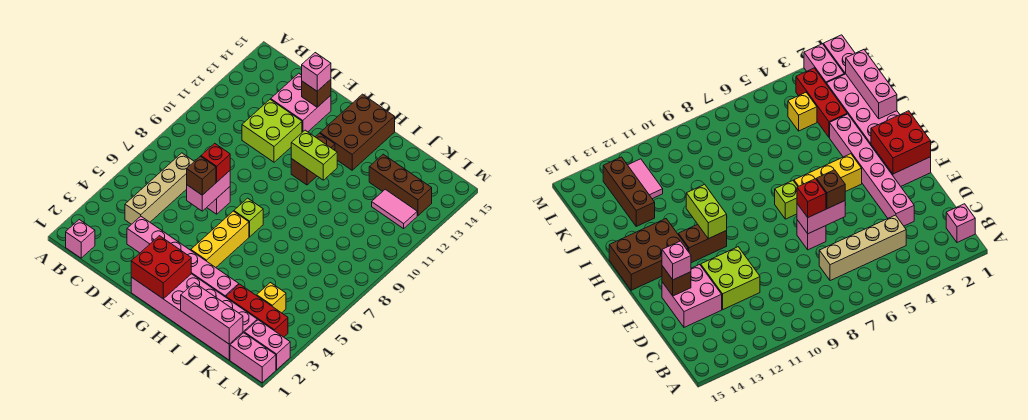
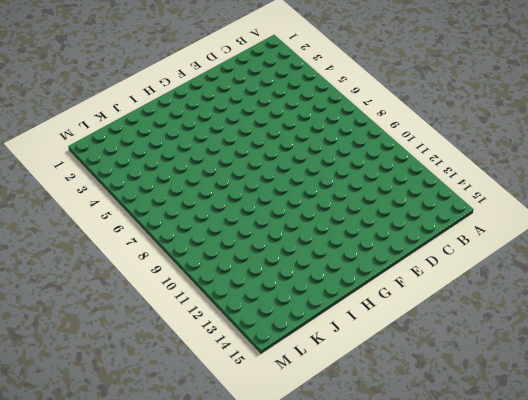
none -> pink 1x1 brick [66,220,95,258]
none -> tan 1x4 brick [125,153,194,224]
none -> pink 1x6 brick [127,216,239,297]

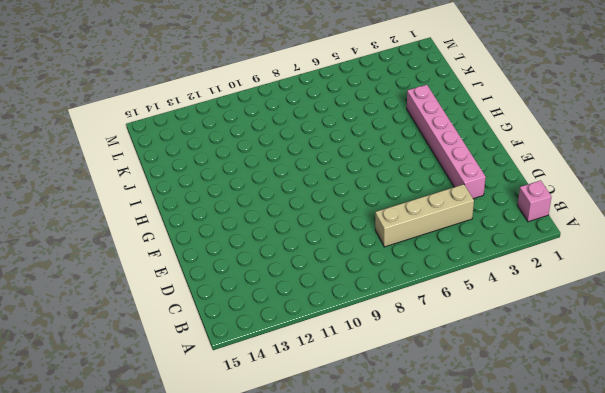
none -> lime 2x2 brick [242,99,302,162]
none -> pink 2x2 brick [271,73,331,132]
none -> pink 1x1 brick [207,187,230,214]

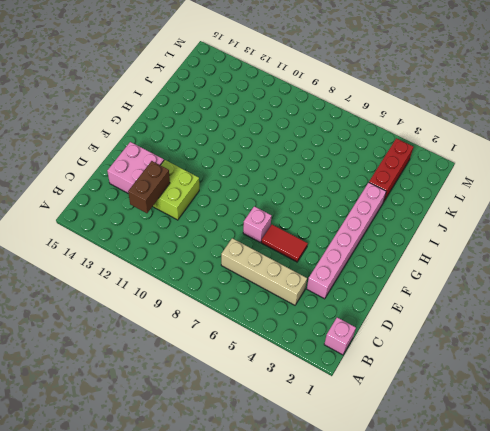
brown 1x2 brick [128,161,170,213] -> brown 1x2 brick turned to [291,133,335,185]
red 1x2 tile [261,225,308,262] -> none
none -> pink 2x6 brick [131,274,257,360]
none -> yellow 1x3 brick [191,211,249,267]
none -> lime 1x1 brick [234,198,263,237]

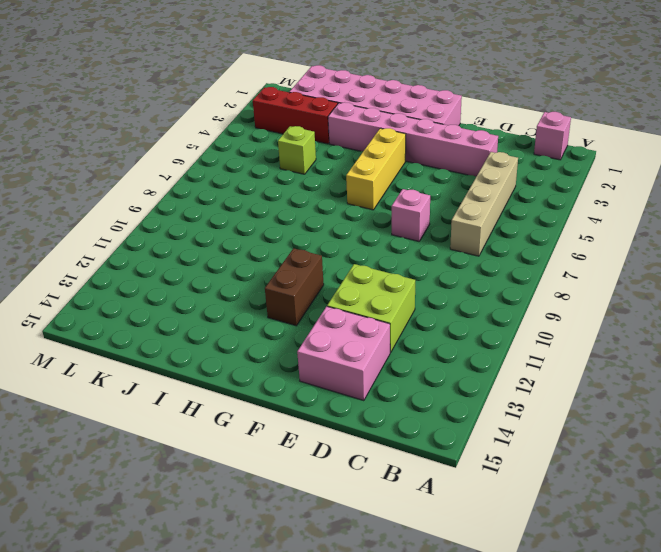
lime 1x1 brick [278,126,316,174] -> lime 1x1 brick moved to [234,198,263,237]
none -> brown 2x3 brick [320,94,395,170]
none -> brown 1x3 brick [369,154,432,216]
none -> yellow 1x1 brick [257,283,286,313]

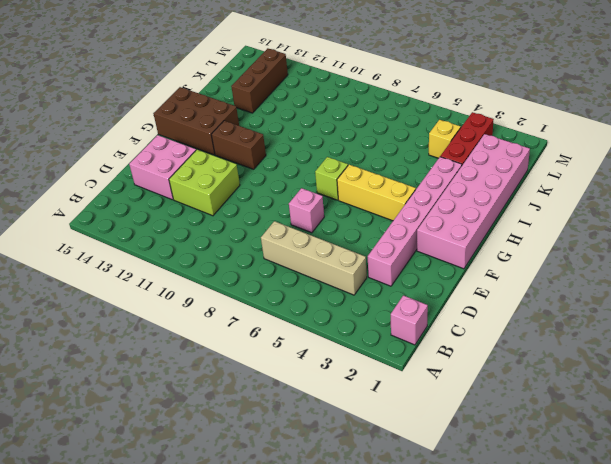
none -> pink 1x2 tile [372,189,417,229]
none -> pink 1x2 brick [230,333,276,383]
none -> pink 1x2 brick [244,320,290,370]

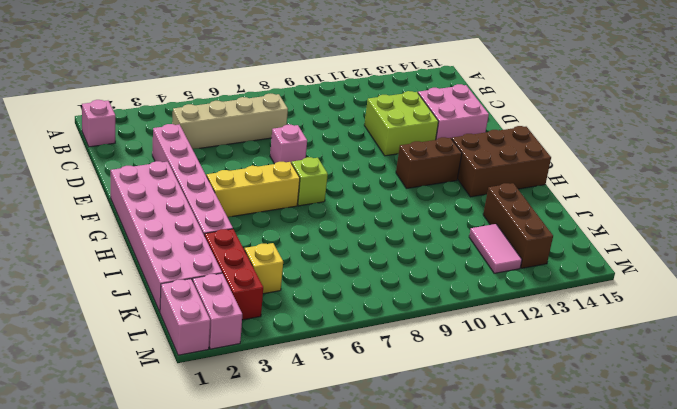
none -> pink 1x2 brick [187,171,230,211]
none -> brown 1x1 brick [302,79,331,107]
none -> red 2x2 brick [131,236,191,299]

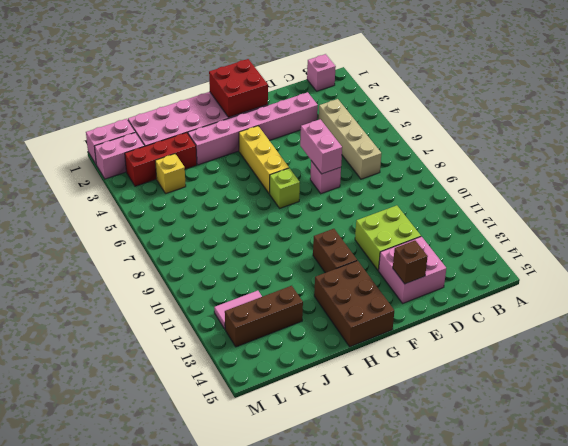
none -> lime 1x2 brick [291,130,337,180]
none -> pink 1x3 brick [181,283,243,344]
none -> brown 1x1 brick [187,156,216,195]

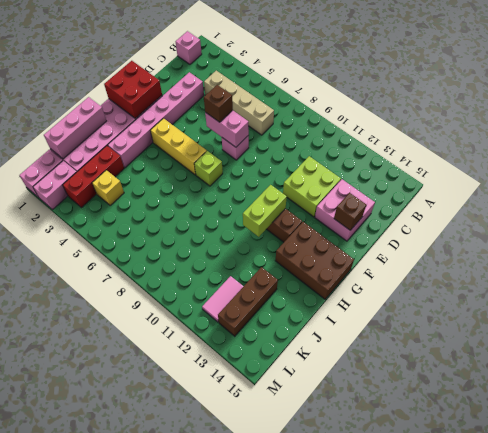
none -> red 1x1 brick [201,143,230,182]
none -> pink 1x1 brick [302,53,331,91]

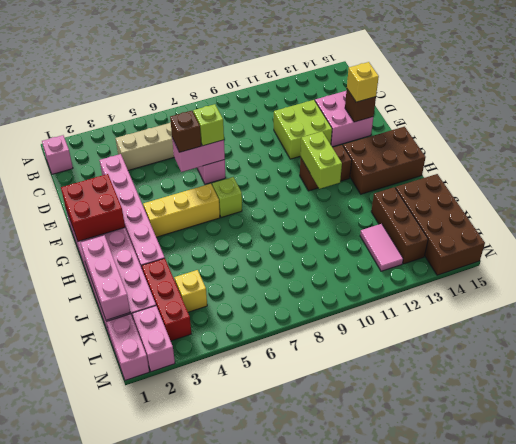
lime 1x1 brick [193,104,224,146] -> red 1x1 brick [201,143,230,182]
yellow 1x1 brick [347,62,379,102] -> pink 1x1 brick [302,53,331,91]
brown 2x4 brick [396,174,485,275] -> none

